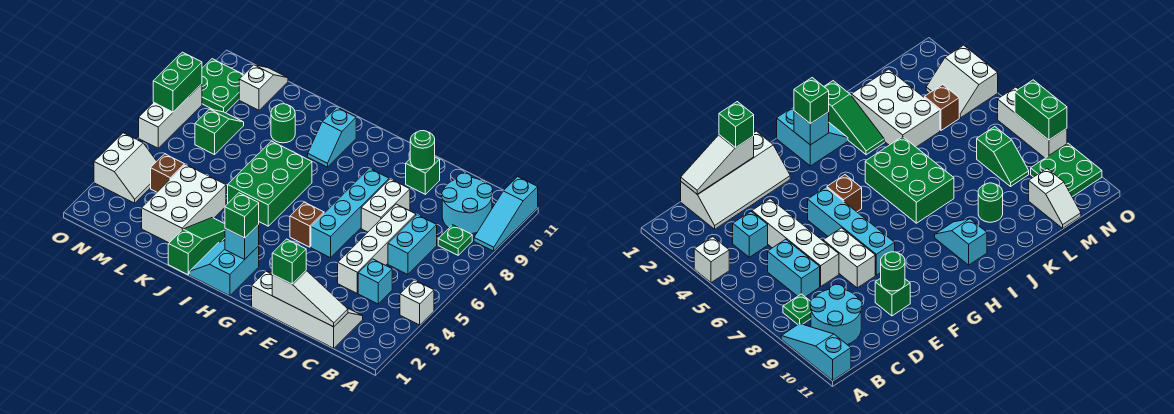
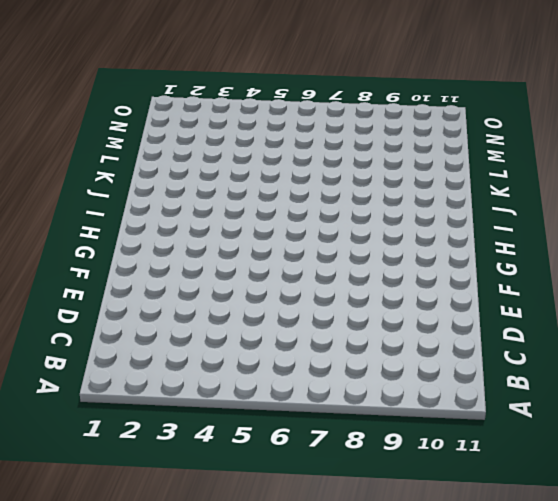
none -> white 1x1 brick [400,280,434,325]
none -> cyan 1x3 slope [474,177,538,251]
none -> green 1x1 plate [438,225,472,255]
none -> cyan 2x2 round brick [442,173,493,234]

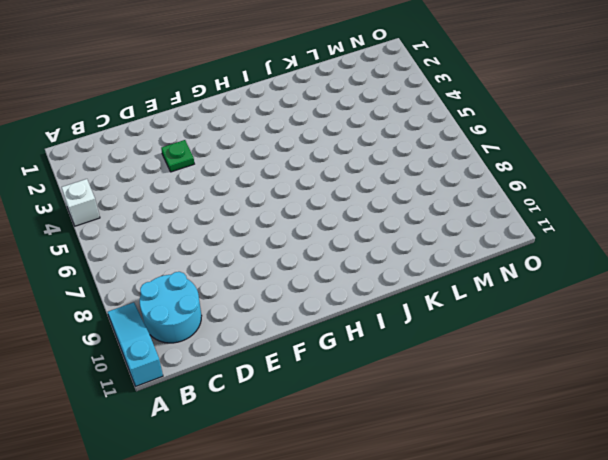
green 1x1 plate [161,140,194,172] -> green 1x1 plate moved to [438,225,472,255]
none -> white 2x4 slope [252,271,363,348]
none -> cyan 1x1 brick [358,259,392,304]
none -> cyan 1x2 brick [388,215,437,275]
none -> white 1x4 brick [338,204,416,293]

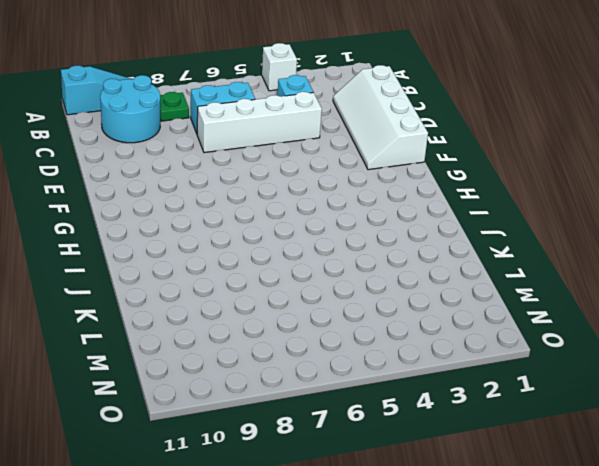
none -> white 1x2 brick [361,179,410,232]
none -> green 1x1 brick [406,157,440,194]
none -> cyan 1x4 brick [311,168,389,258]
none -> brown 1x1 brick [290,202,324,247]

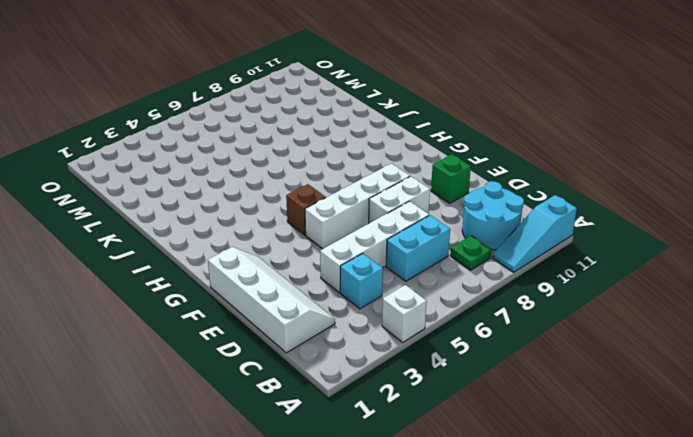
white 1x4 brick [305,164,410,249] -> cyan 1x4 brick [311,168,389,258]
none -> cyan 2x2 slope [189,240,259,296]
none -> green 2x3 brick [228,141,312,226]
none -> cyan 1x2 slope [308,107,356,167]
none -> green 1x3 slope [168,218,225,275]

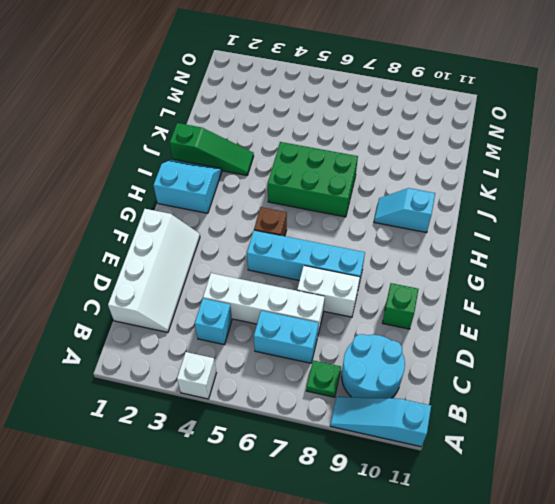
none -> white 2x3 brick [142,164,226,243]
none -> green 1x1 round brick [271,104,295,143]
none -> brown 1x1 brick [151,154,184,192]
none -> green 1x2 slope [195,109,244,155]

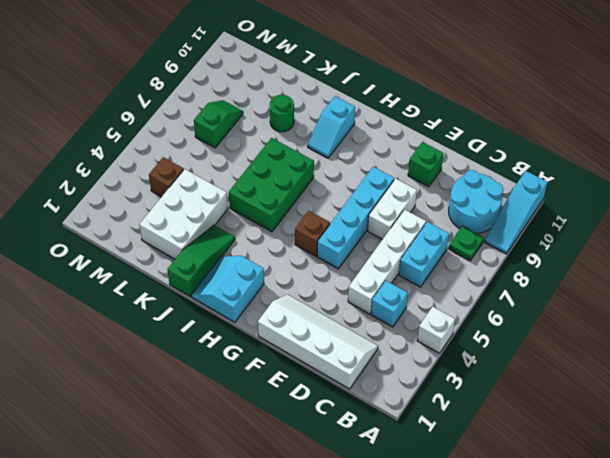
none -> white 1x2 slope [239,65,288,110]
none -> white 2x2 slope [94,133,157,203]
none -> green 2x2 plate [202,59,244,113]
none -> white 1x3 brick [139,84,202,148]

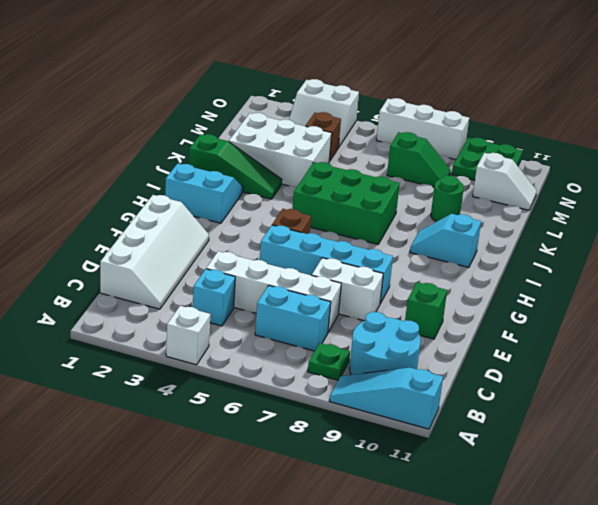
none -> white 1x3 slope [272,271,348,327]
none -> green 1x1 round brick [410,131,435,170]
none -> cyan 1x1 brick [225,224,259,259]
none -> green 1x2 brick [153,52,202,112]

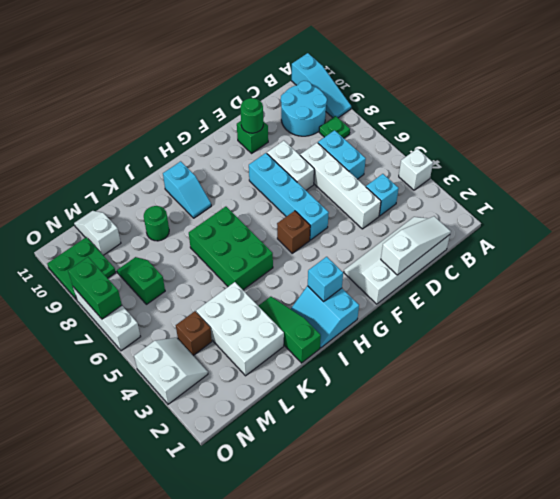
none -> green 1x1 brick [272,239,306,284]
none -> green 1x1 brick [225,193,259,238]

